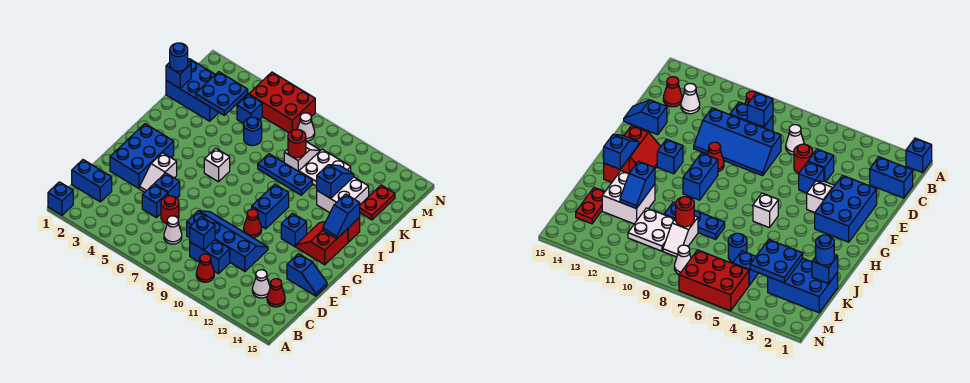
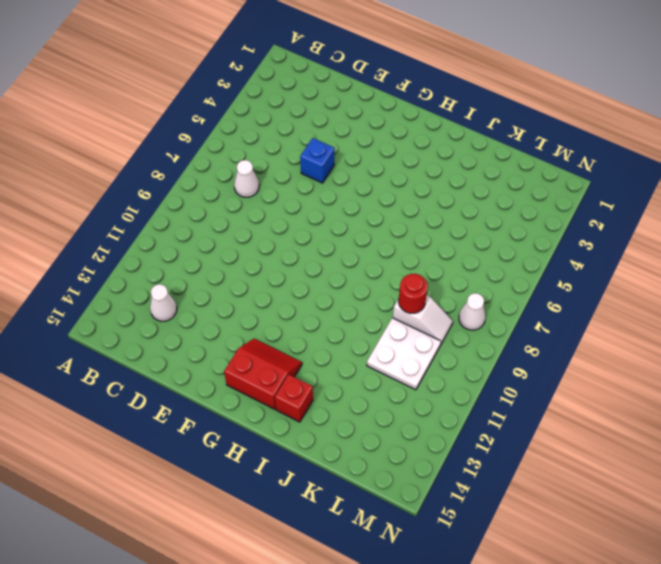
none -> blue 1x1 brick [48,182,73,215]
none -> red 1x1 cone [196,254,214,282]
none -> blue 1x2 brick [72,160,112,202]
none -> blue 1x2 brick [190,240,230,274]

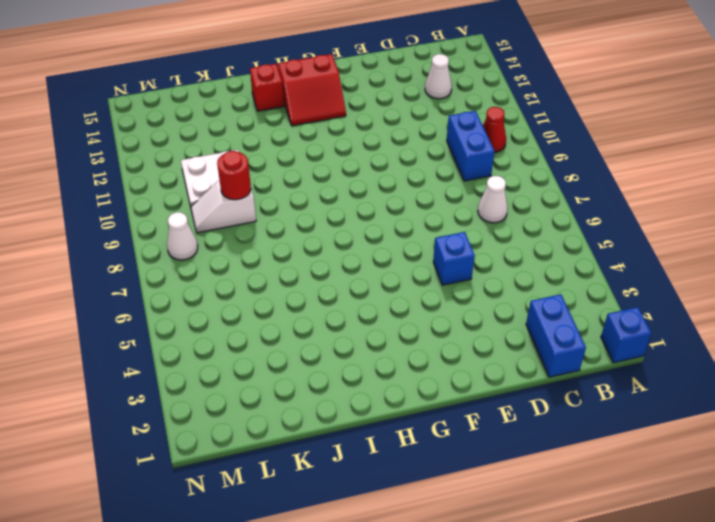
none -> red 1x1 cone [267,279,285,307]
none -> blue 1x1 brick [142,184,168,218]
none -> red 1x1 round brick [161,196,179,224]
none -> blue 2x4 slope [187,211,268,271]

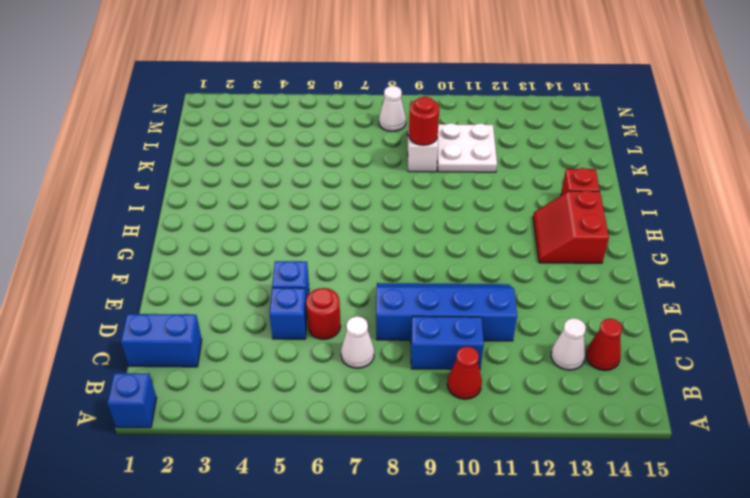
none -> blue 2x3 brick [110,124,174,188]
none -> white 1x2 slope [140,153,177,192]
none -> blue 1x2 slope [287,254,327,296]
none -> red 1x1 cone [244,209,262,237]

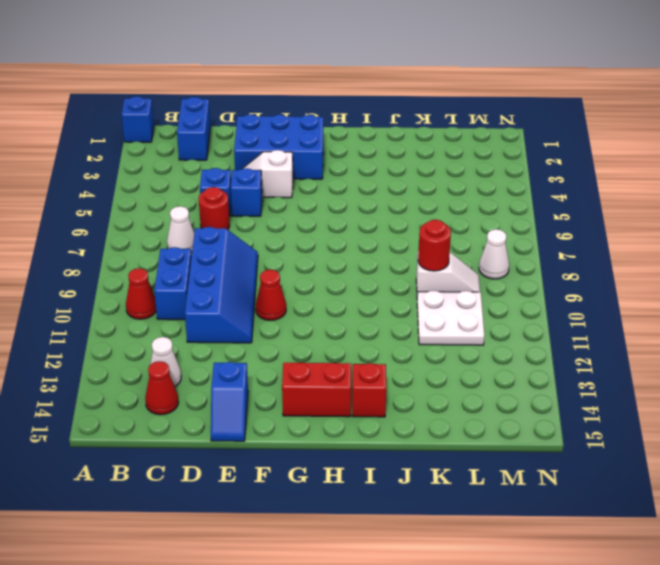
none -> blue 1x2 brick [252,184,289,229]
none -> blue 1x1 brick [281,213,307,247]
none -> white 1x1 brick [204,148,230,182]
none -> blue 1x3 plate [258,154,312,195]

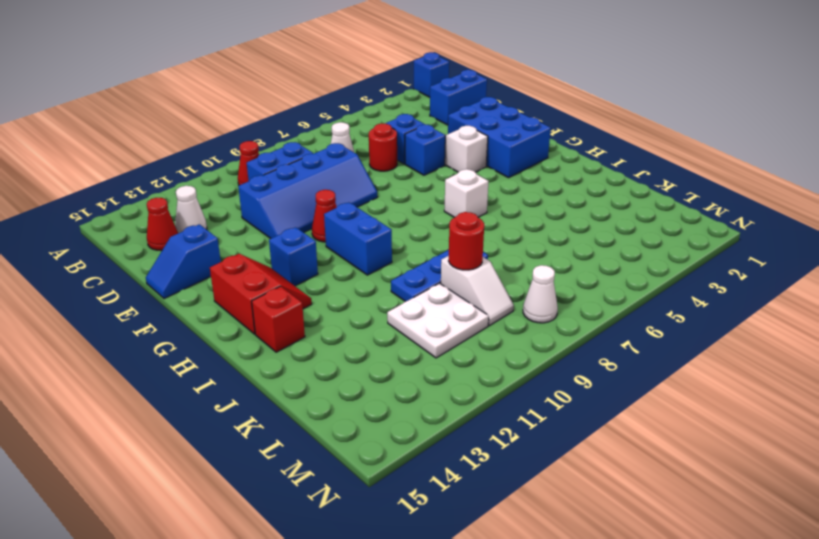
none -> white 2x2 brick [317,177,369,213]
none -> blue 2x3 brick [166,59,219,121]
none -> blue 1x1 round brick [244,117,262,146]
none -> red 1x2 plate [360,185,395,220]

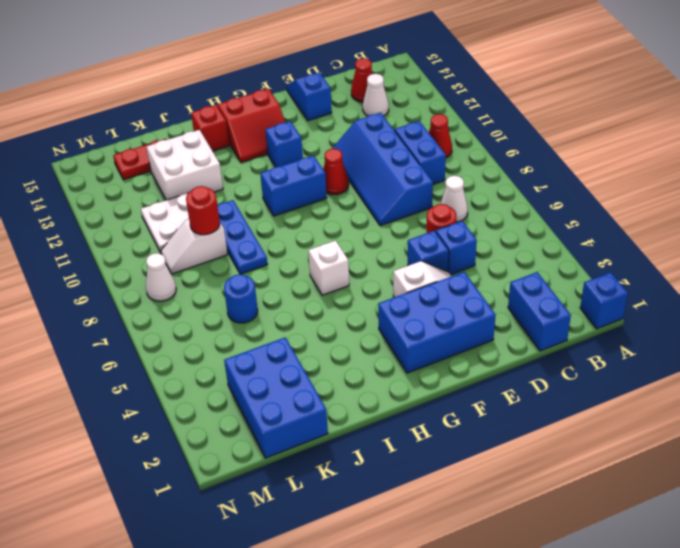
none -> blue 1x1 brick [237,94,262,124]
none -> red 2x3 brick [249,72,315,133]
none -> blue 1x1 brick [190,217,215,250]
none -> blue 1x2 slope [323,194,360,239]

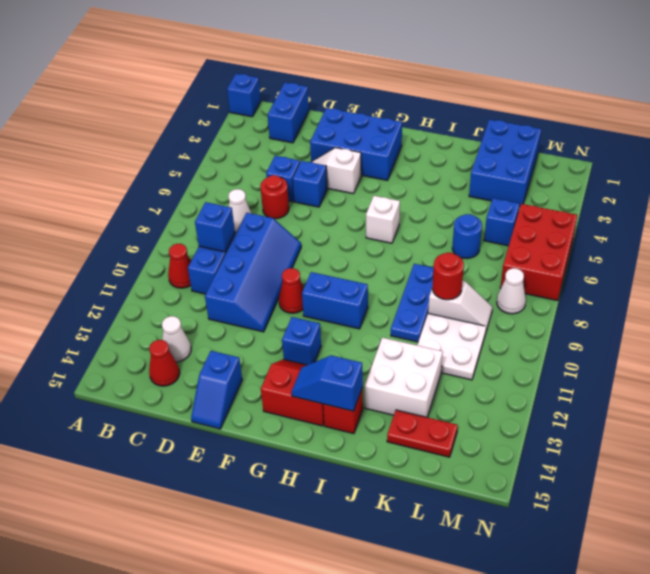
none -> blue 1x2 slope [317,165,354,199]
none -> blue 1x1 brick [166,62,191,88]
none -> blue 2x2 plate [196,72,248,115]
none -> blue 1x1 round brick [170,43,188,71]

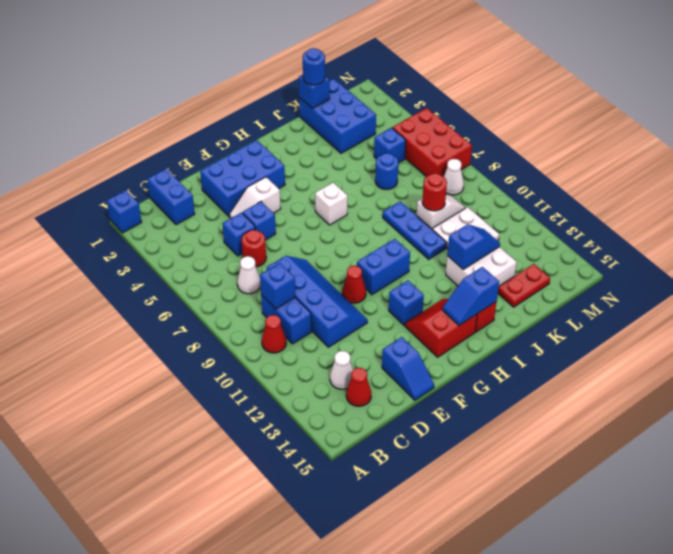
none -> blue 2x2 plate [196,72,248,115]

